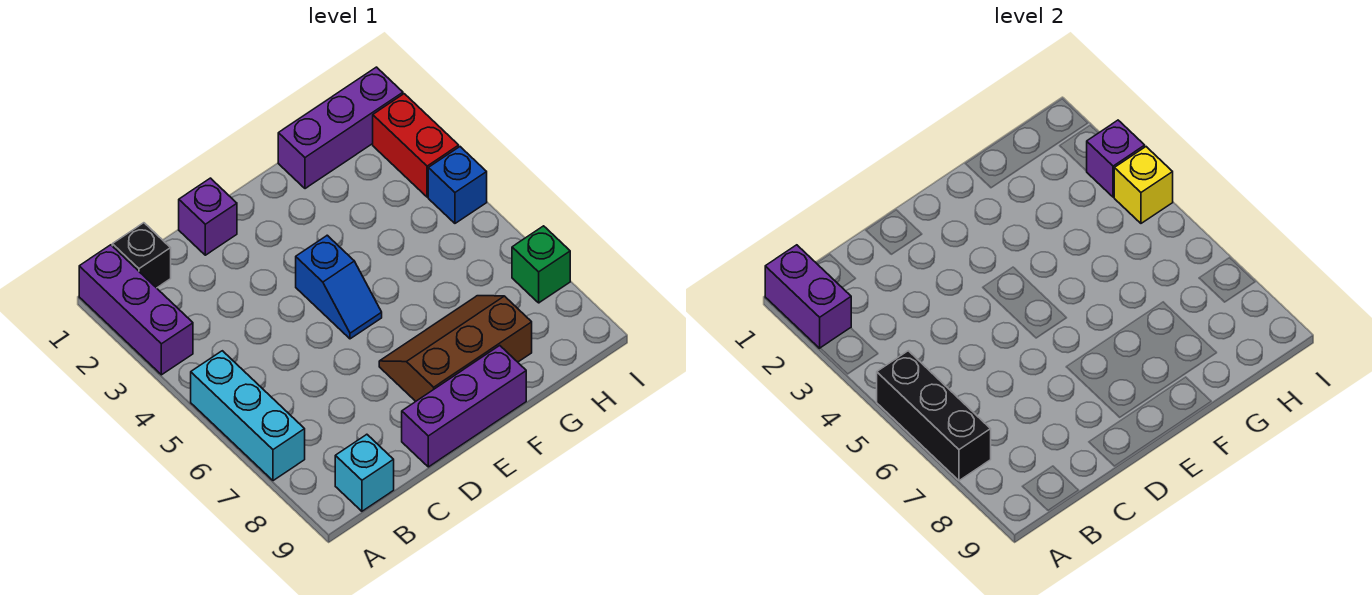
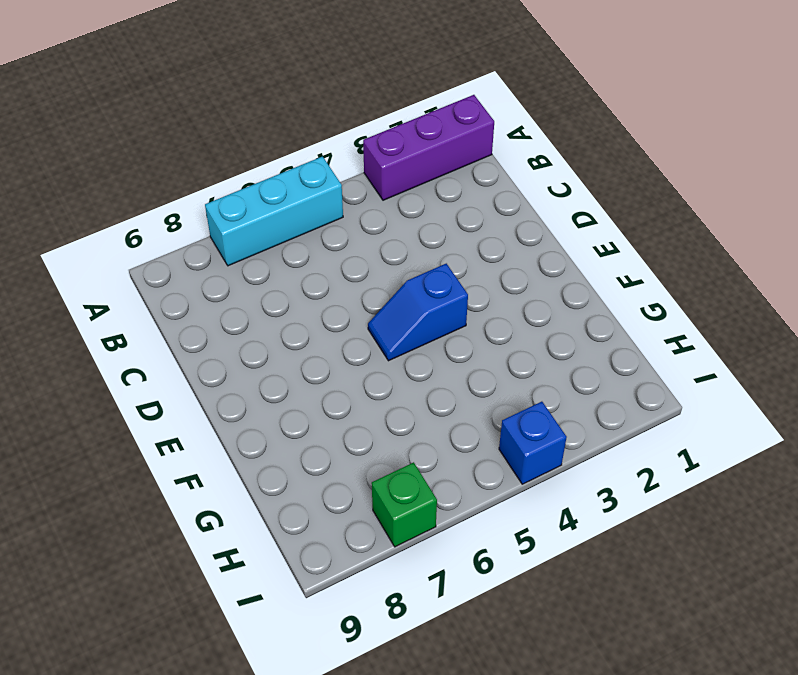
none -> black 1x1 brick [112,223,171,288]
none -> cyan 1x1 brick [335,434,394,511]
none -> purple 1x1 brick [179,178,237,255]

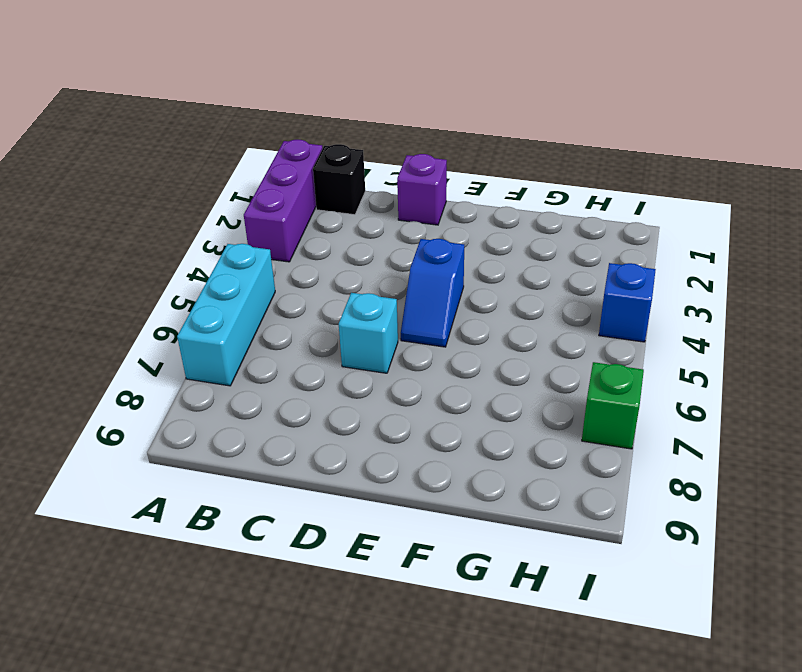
cyan 1x1 brick [339,293,398,373] -> cyan 1x1 brick moved to [335,434,394,511]
none -> purple 1x3 brick [402,346,526,467]
none -> brown 2x3 slope [379,296,532,401]
none -> purple 1x3 brick [278,67,403,189]

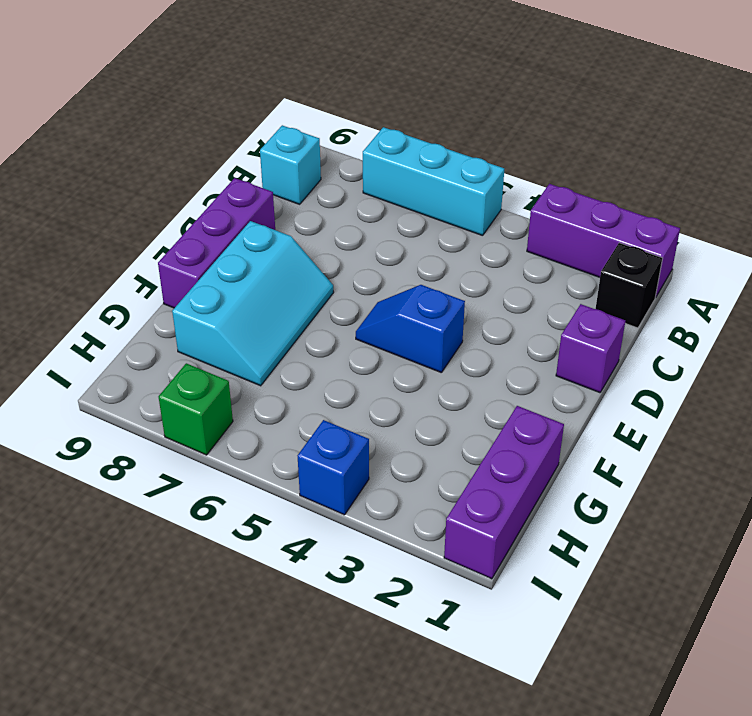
cyan 2x3 slope [172,221,334,386] -> brown 2x3 slope [379,296,532,401]
none -> red 1x2 brick [373,94,459,197]
none -> purple 1x2 brick [765,245,851,348]
none -> black 1x3 brick [877,351,991,481]

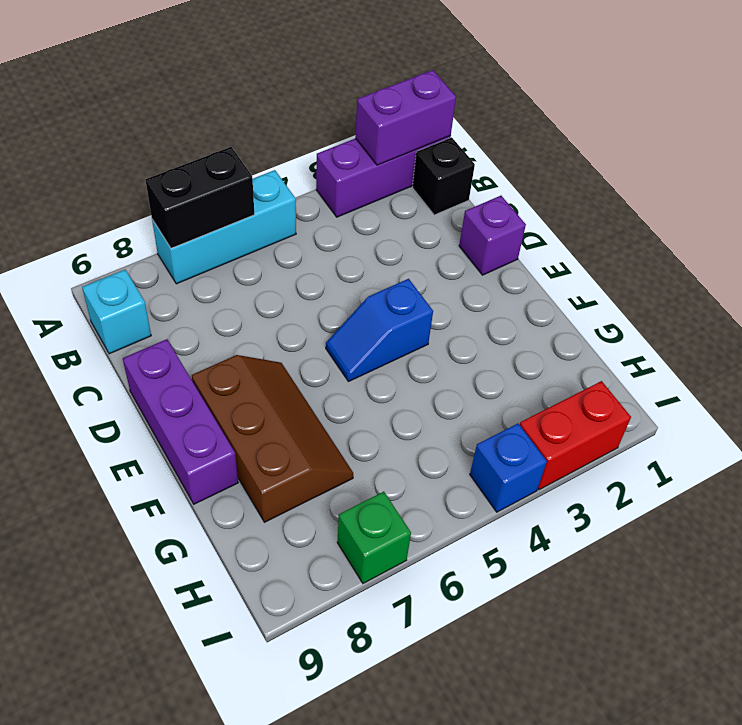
black 1x2 brick [145,147,254,248] -> black 1x3 brick [877,351,991,481]
none -> purple 1x3 brick [278,67,403,189]
none -> purple 1x1 brick [1087,120,1145,197]
none -> yellow 1x1 brick [1114,147,1173,223]

